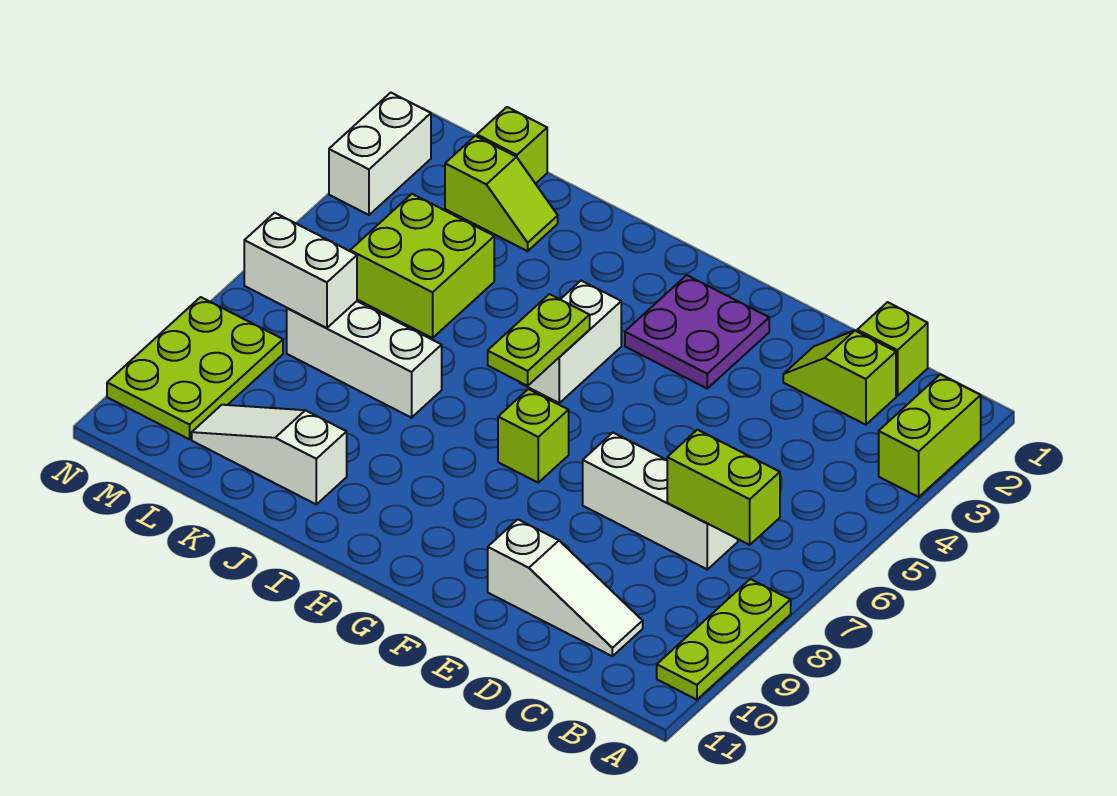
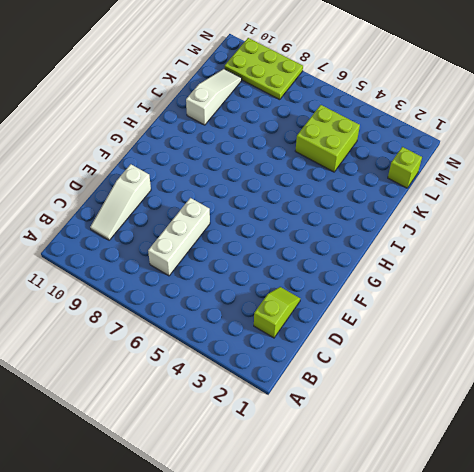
none -> lime 1x2 brick [879,375,981,497]
none -> lime 1x3 plate [657,579,791,700]
none -> lime 1x1 brick [857,302,928,396]

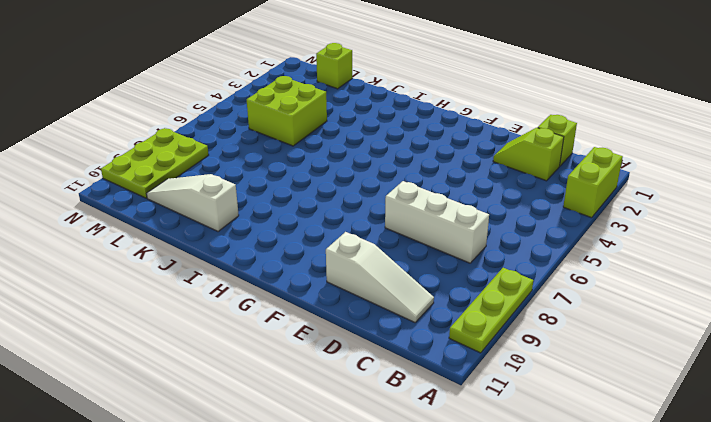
none -> purple 2x2 plate [625,275,769,388]
none -> lime 1x1 brick [498,389,569,483]
none -> white 1x2 brick [519,281,621,403]

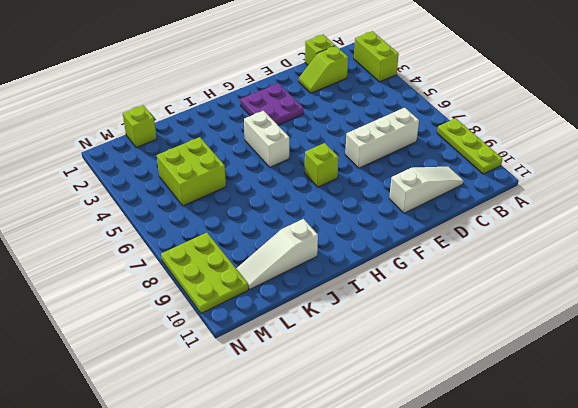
none -> white 1x3 brick [287,301,442,418]
none -> lime 1x2 slope [445,136,558,251]
none -> white 1x2 brick [329,93,431,215]

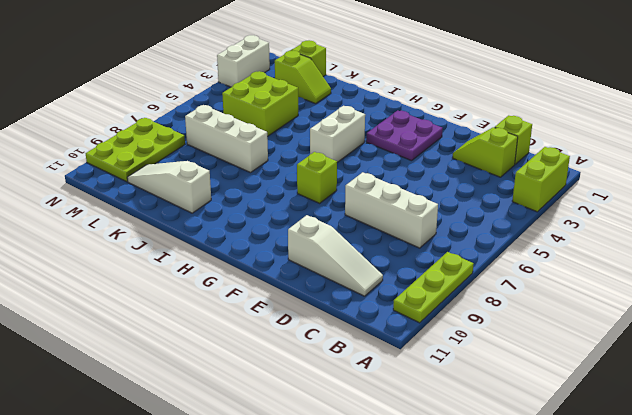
none -> lime 1x2 brick [667,430,780,545]
none -> lime 1x2 plate [488,294,590,386]
none -> white 1x2 brick [244,213,357,328]

